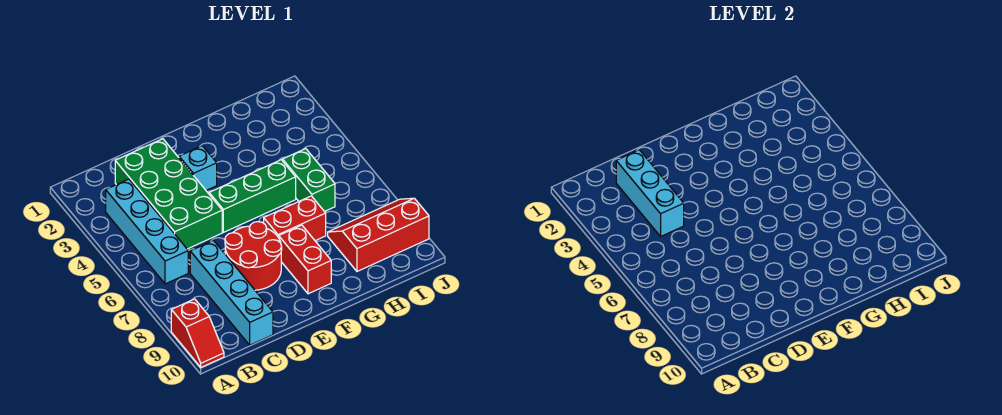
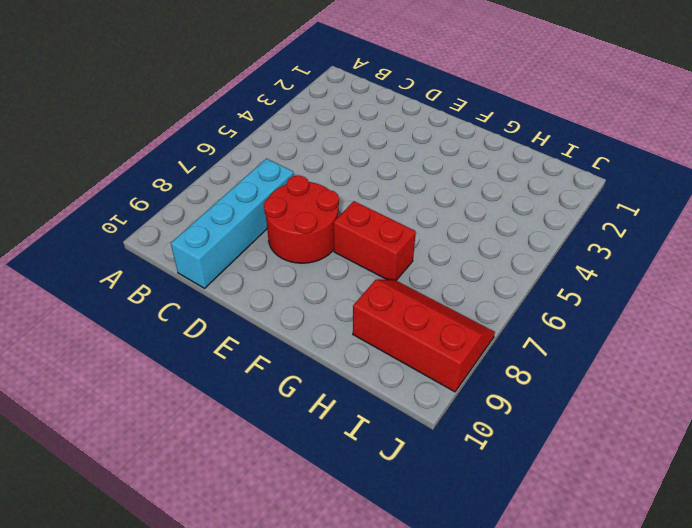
none -> red 1x2 slope [171,299,224,367]
none -> cyan 1x4 brick [106,179,188,284]
none -> green 2x4 brick [115,139,222,249]

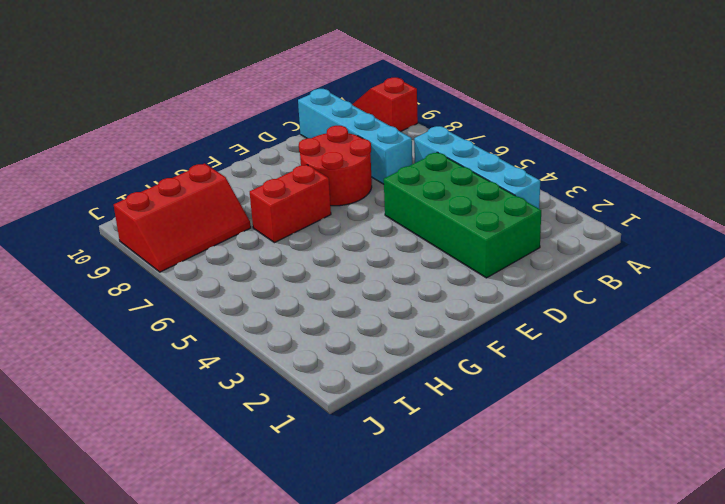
none -> cyan 1x1 brick [179,146,217,190]
none -> green 1x3 brick [209,160,296,232]
none -> red 1x2 brick [279,225,331,294]

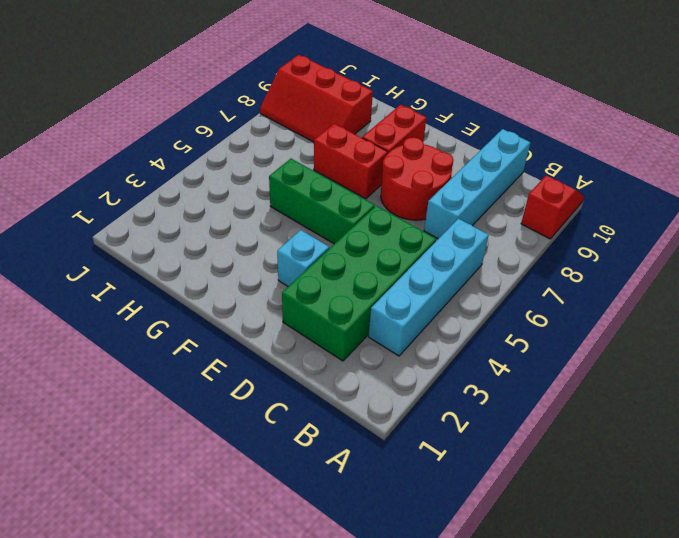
none -> green 1x2 brick [283,149,335,212]
none -> cyan 1x3 brick [616,150,684,236]

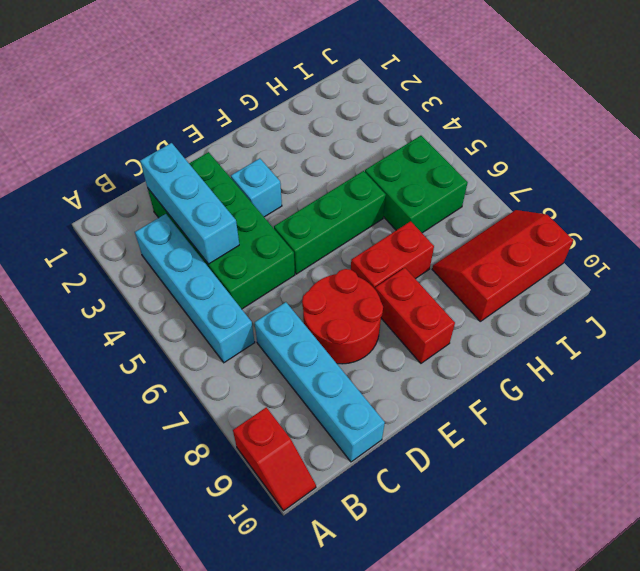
green 2x2 brick [365,136,468,233] -> green 1x2 brick [283,149,335,212]

